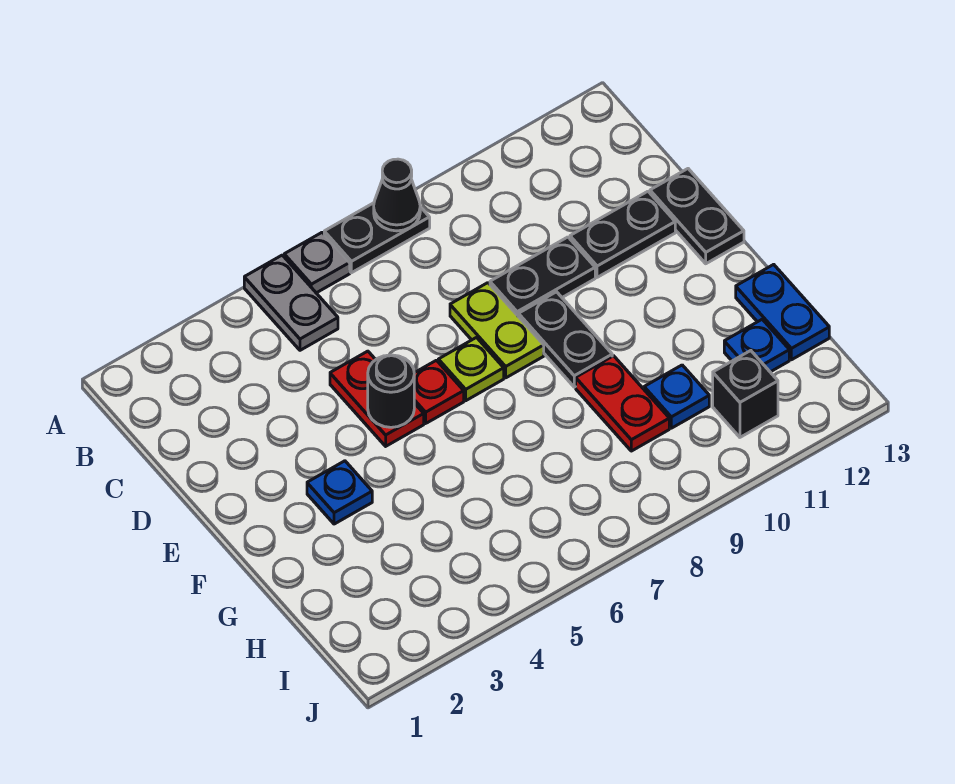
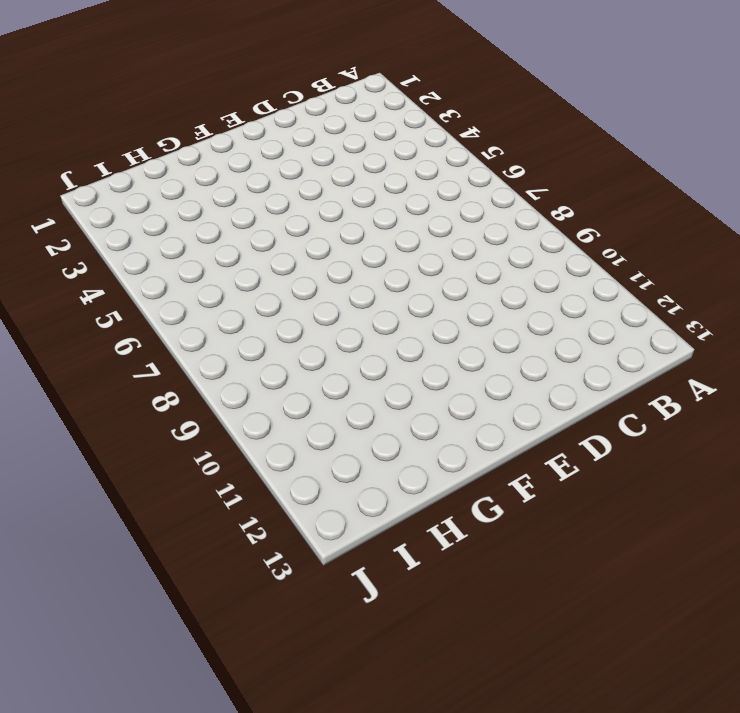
none -> grey 1x2 plate [244,255,338,350]
none -> grey 1x1 plate [284,232,350,293]
none -> black 1x2 plate [324,203,430,273]

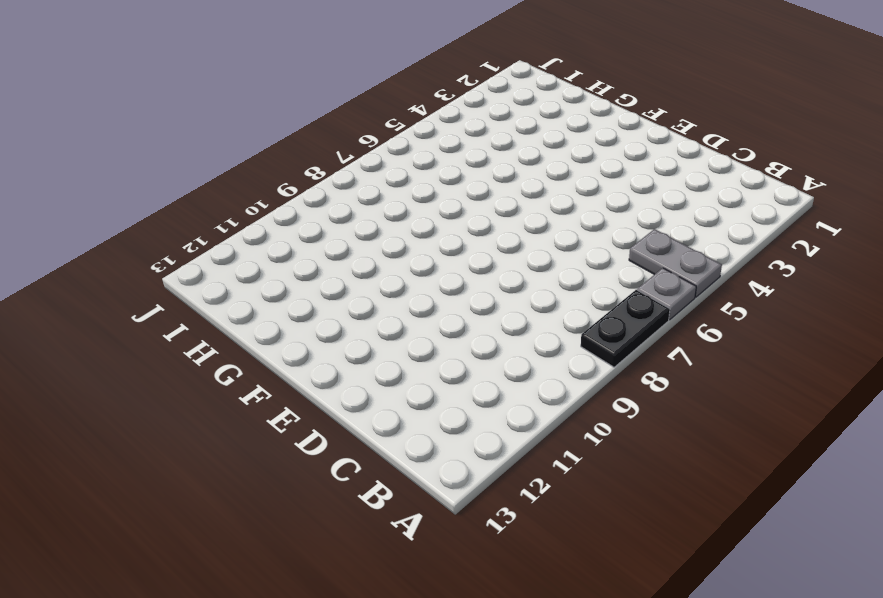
none -> red 1x2 plate [330,351,424,446]
none -> lime 1x2 plate [450,283,544,378]
none -> black 1x2 plate [490,237,595,316]

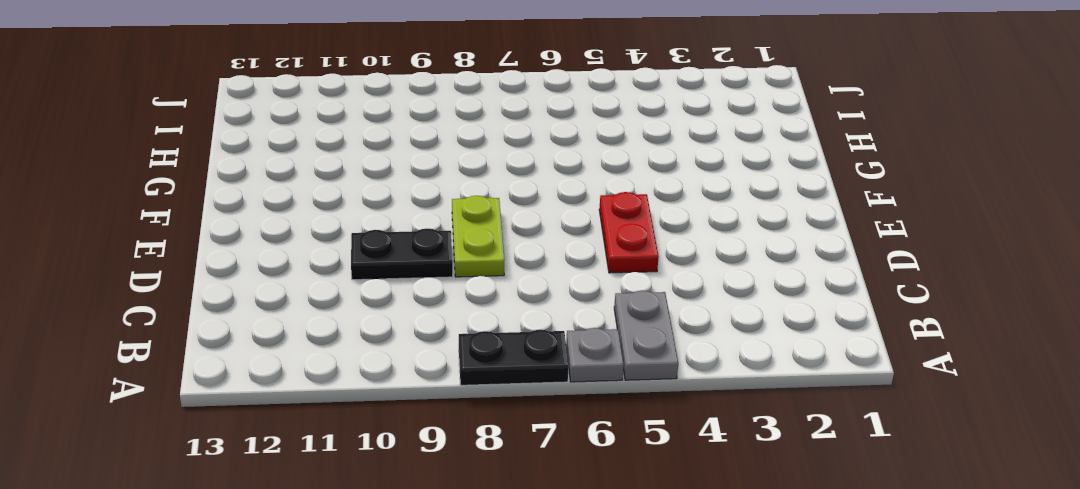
none -> black 1x2 plate [570,191,675,277]
none -> black 1x2 plate [650,169,744,264]
none -> red 1x1 plate [414,360,464,423]

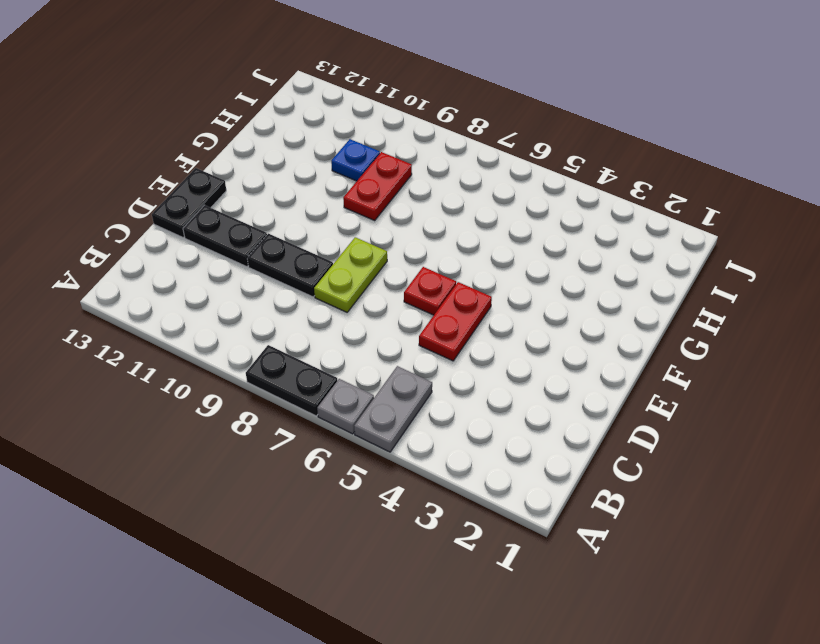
none -> lime 1x1 plate [438,338,504,401]
none -> black 1x2 plate [518,292,612,387]
none -> blue 1x1 plate [307,461,372,524]

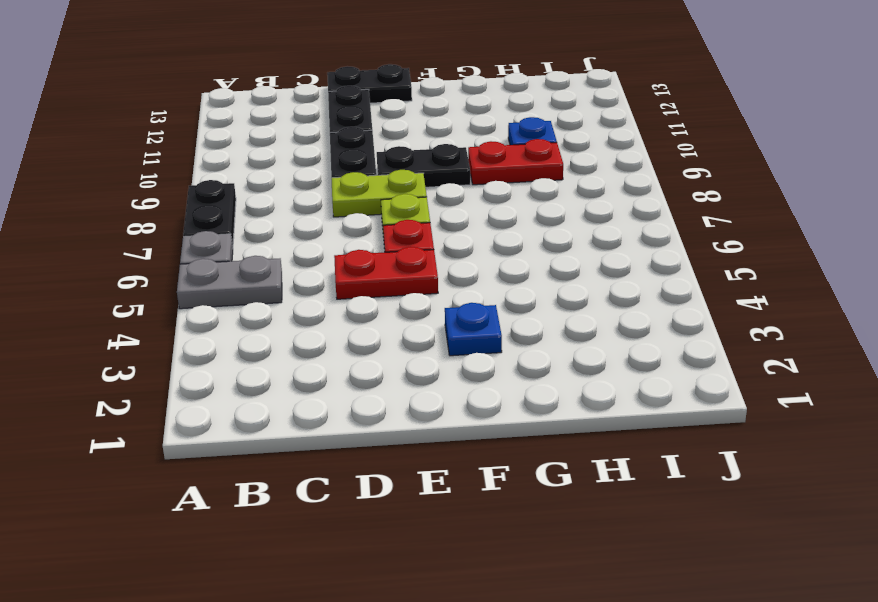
none -> blue 1x2 plate [736,264,829,360]
none -> blue 1x1 plate [724,319,789,372]
none -> black 1x1 brick [713,351,778,437]

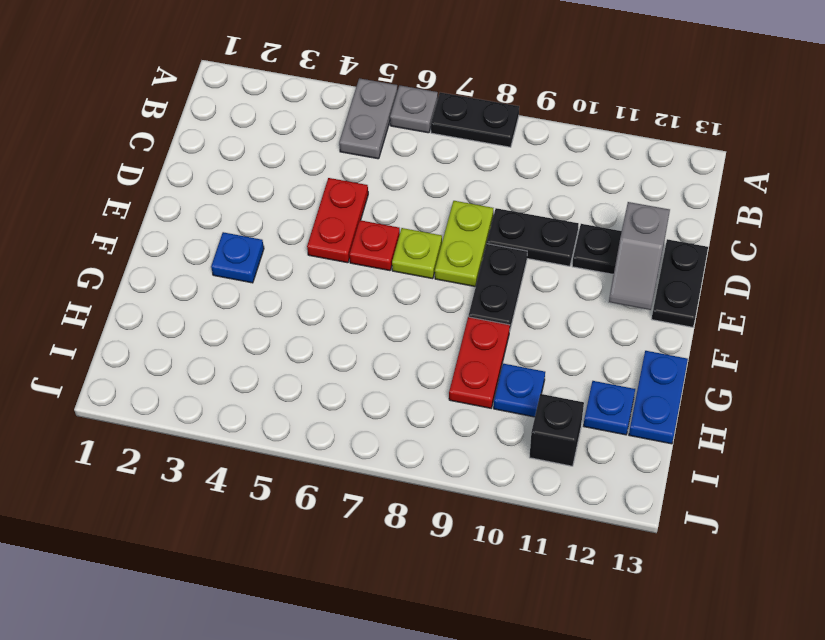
grey 1x2 slope [609,202,670,310] -> none
none -> black 1x1 cone [374,159,420,231]
none -> black 1x1 round brick [368,355,414,427]

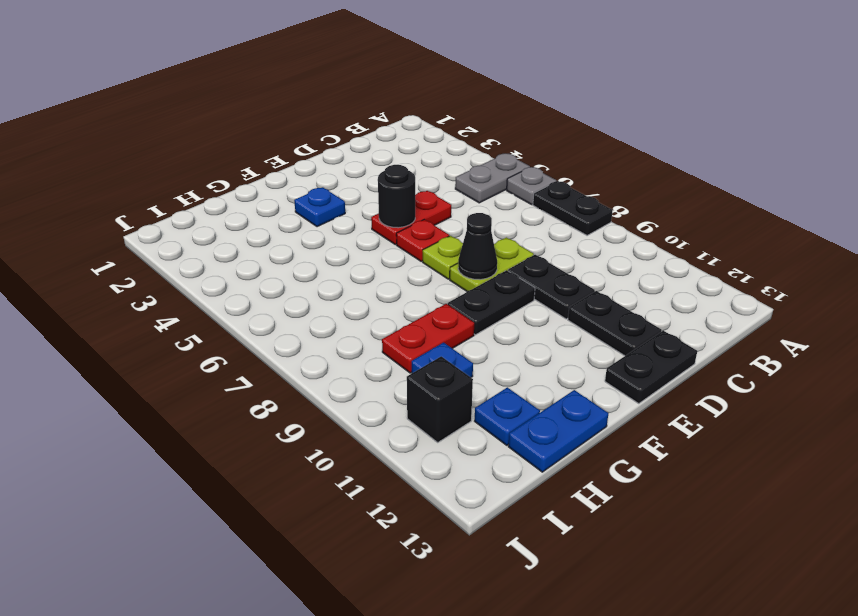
black 1x1 cone [458,213,497,280] -> black 1x1 cone moved to [374,159,420,231]

